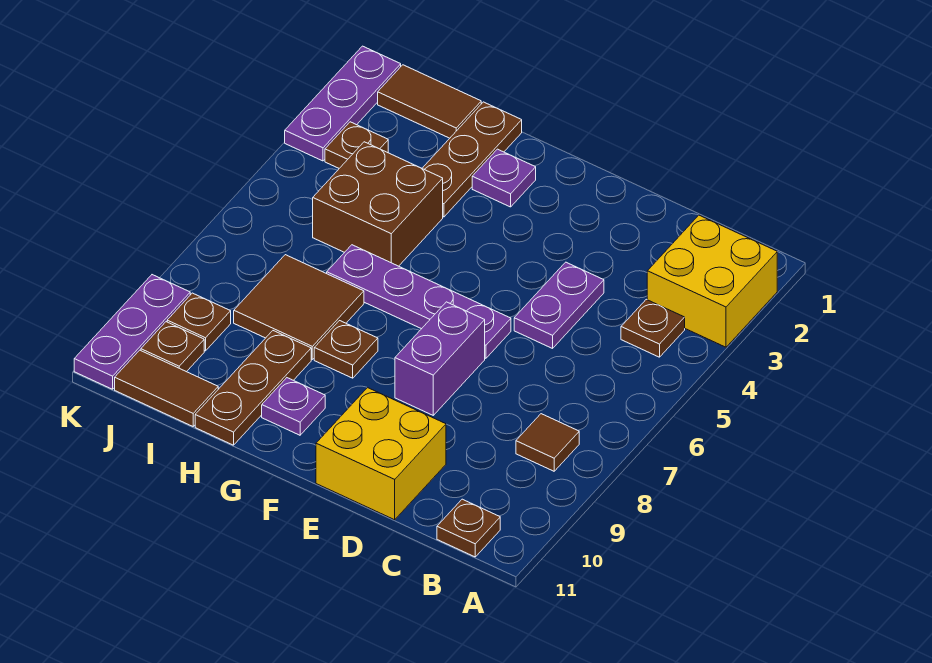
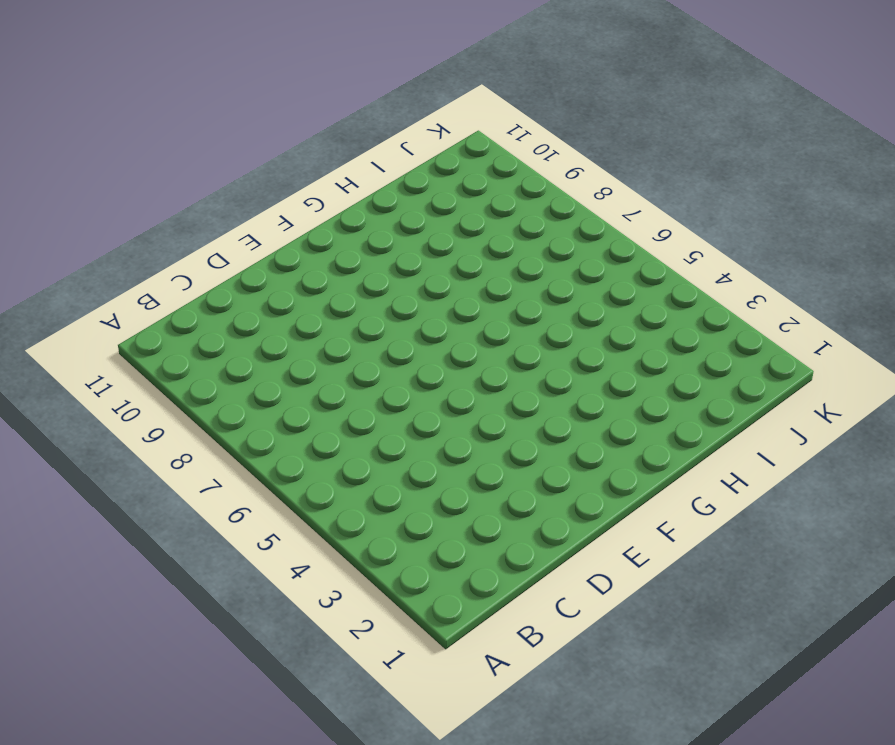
none -> yellow 2x2 brick [647,215,777,347]
none -> brown 1x1 plate [621,299,685,357]
none -> brown 1x1 tile [516,414,579,471]

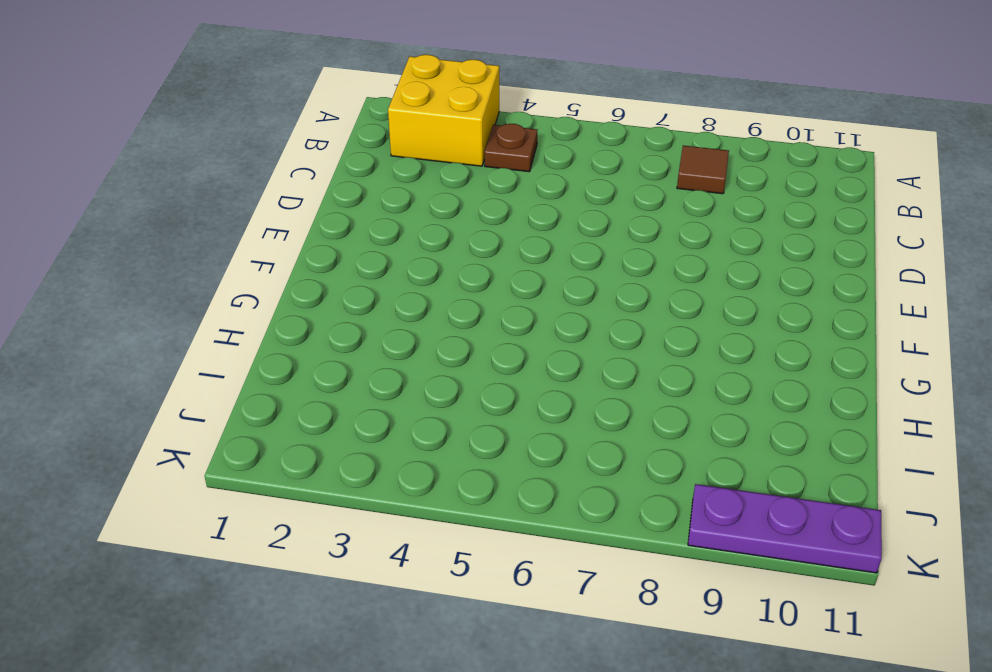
none -> brown 1x1 plate [437,499,500,557]
none -> purple 1x2 plate [514,262,604,348]
none -> yellow 2x2 brick [316,388,446,520]

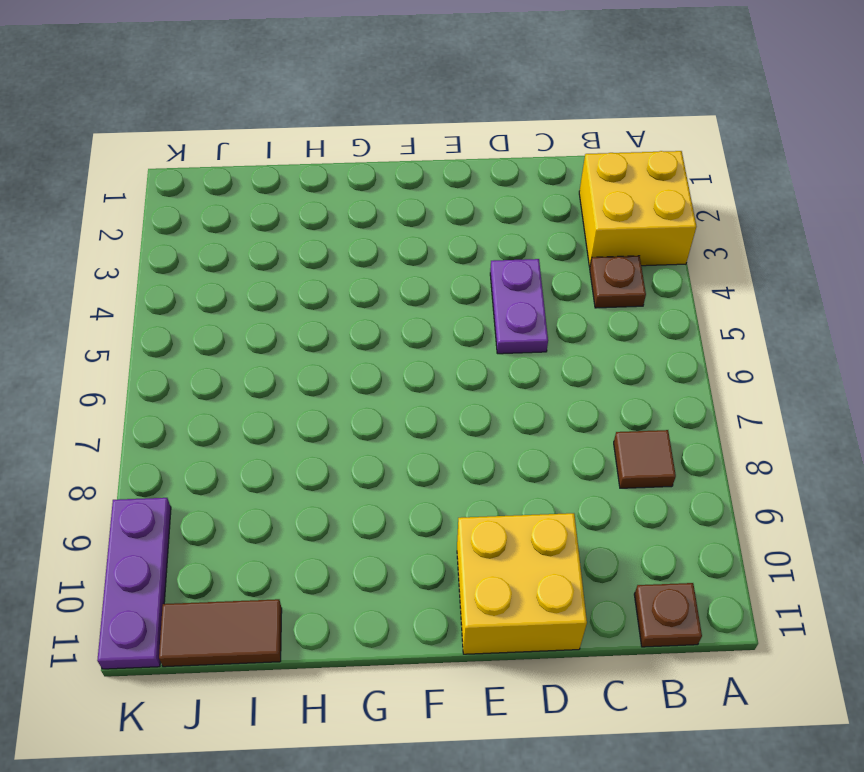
none -> purple 1x4 plate [327,245,511,358]
none -> purple 1x2 brick [395,302,485,415]
none -> purple 1x1 plate [472,149,536,207]

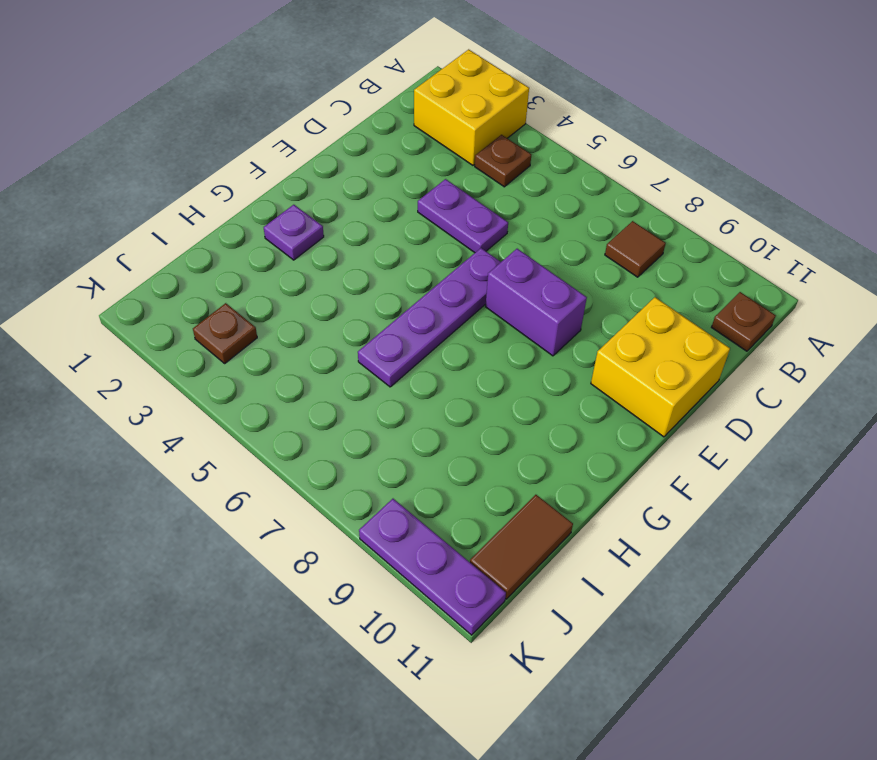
none -> brown 1x1 plate [314,321,378,378]
none -> purple 1x1 plate [262,378,325,435]
none -> brown 1x3 plate [422,102,522,217]

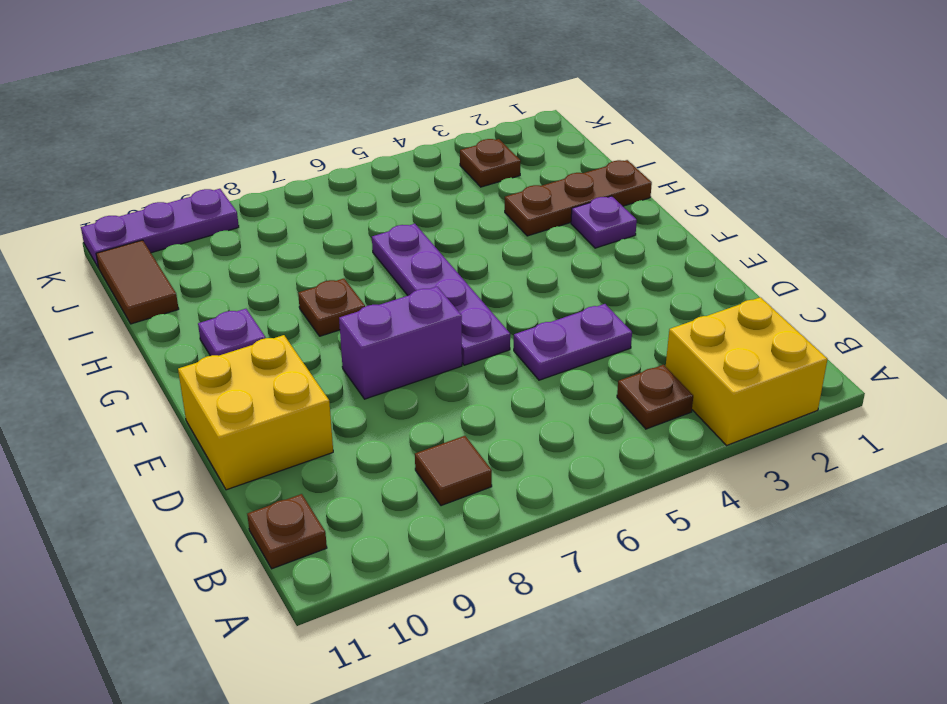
none -> brown 2x2 brick [313,142,443,266]
none -> brown 2x2 tile [234,255,364,359]
none -> brown 1x3 plate [195,331,311,445]

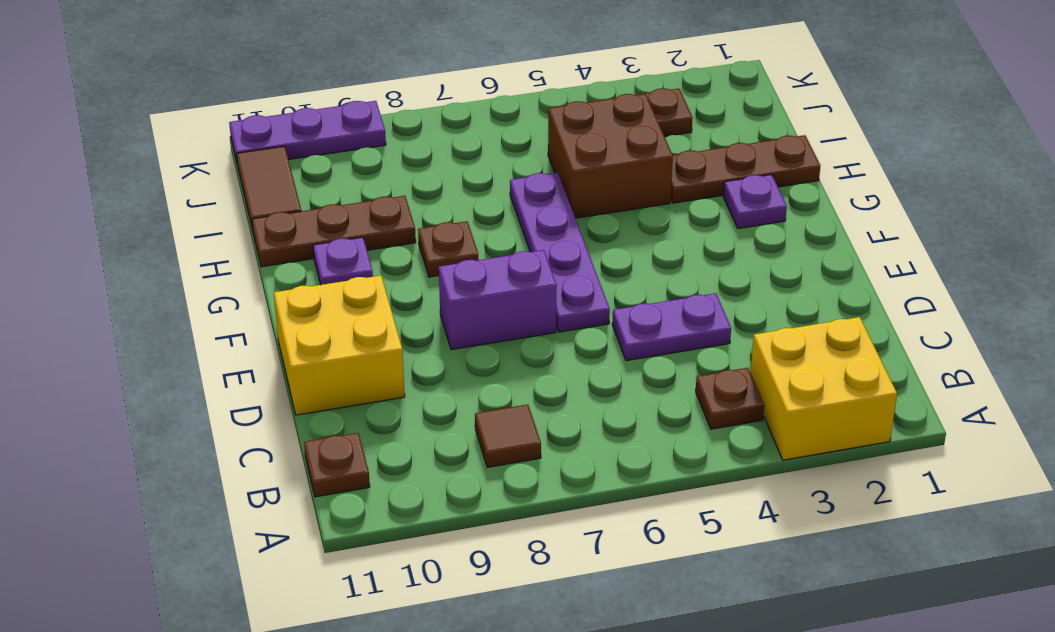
none -> brown 2x2 tile [234,255,364,359]
none -> brown 1x2 tile [378,65,481,138]
none -> brown 1x1 plate [167,293,231,351]

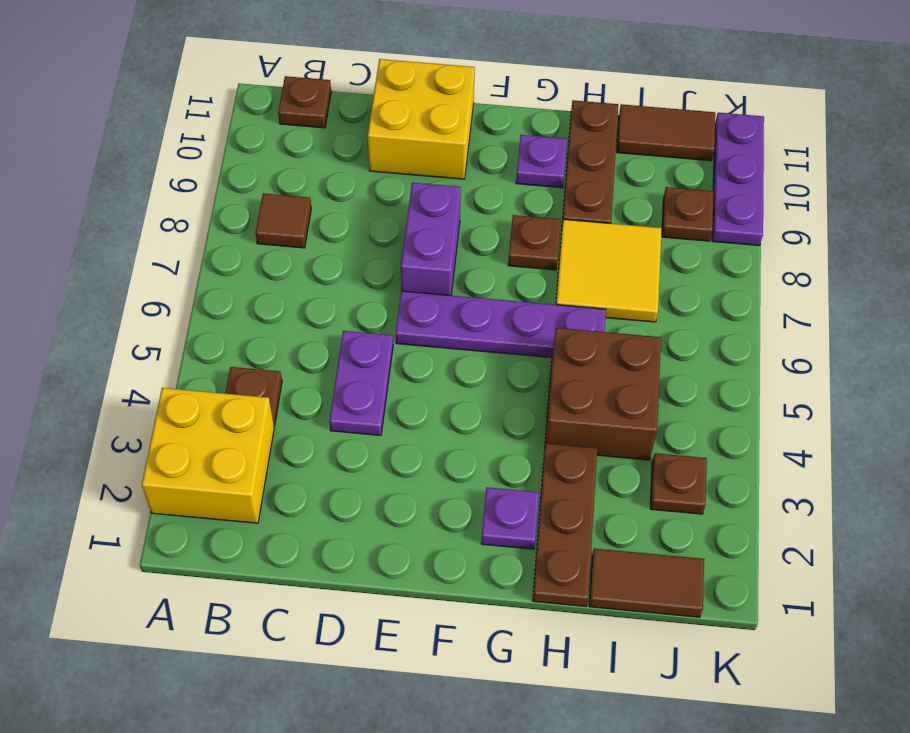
yellow 2x2 tile [556,219,662,322] -> brown 2x2 tile [234,255,364,359]
none -> brown 1x1 plate [141,322,204,372]
none -> purple 1x3 plate [285,46,401,161]

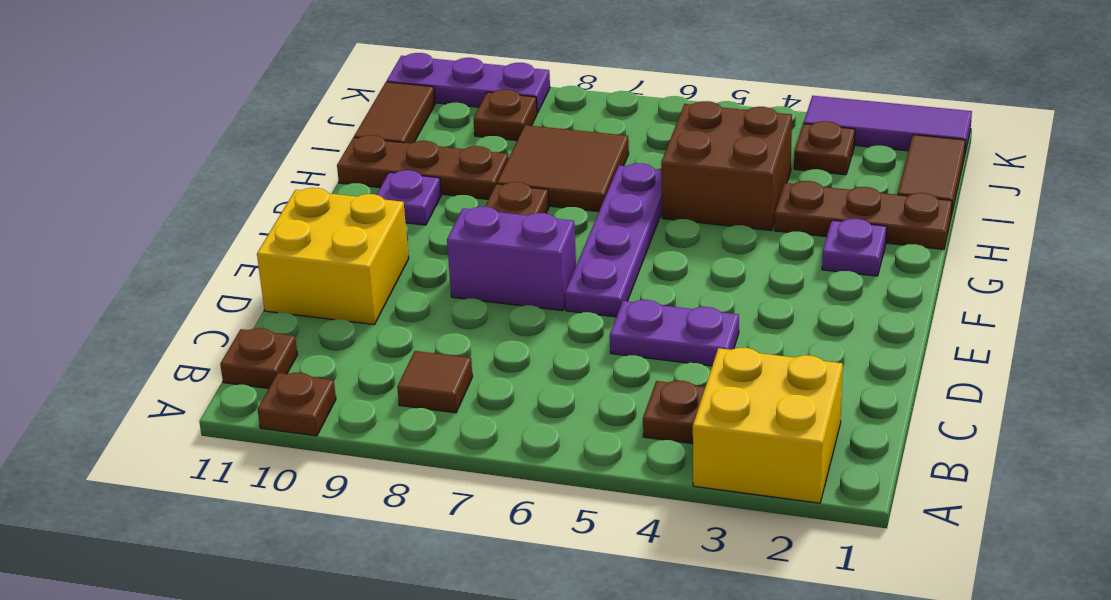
brown 1x1 plate [258,373,336,436] -> brown 1x1 plate moved to [141,322,204,372]
purple 1x3 tile [804,96,972,153] -> purple 1x3 plate [285,46,401,161]

